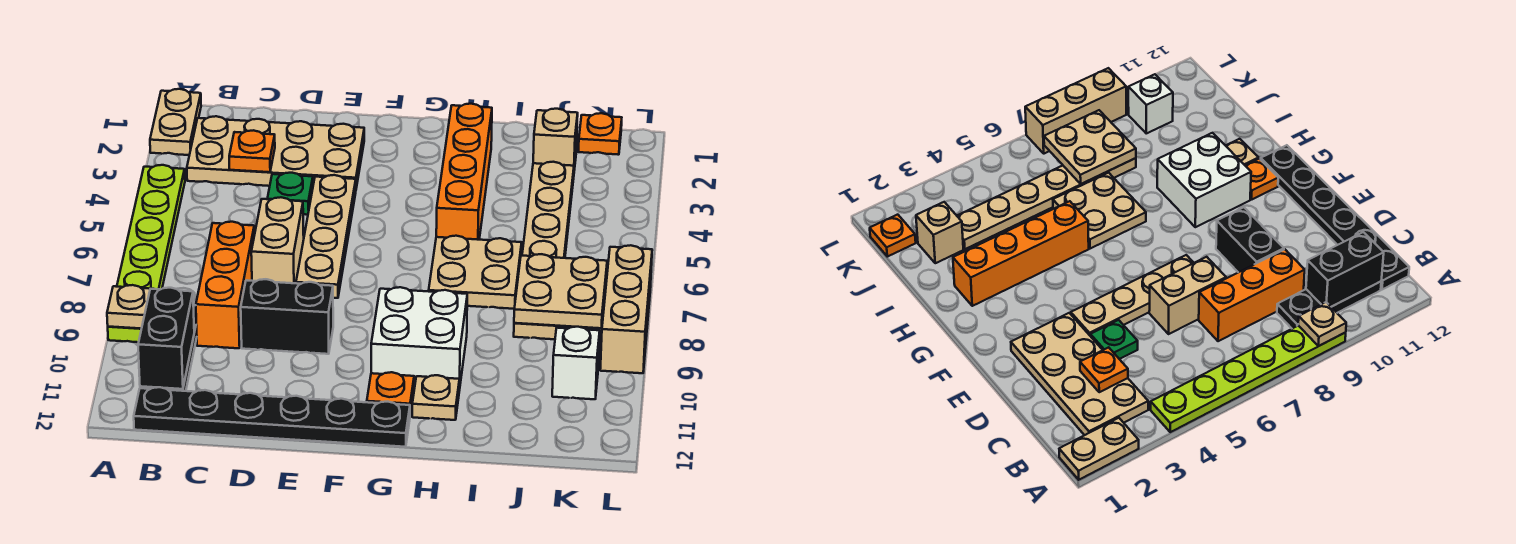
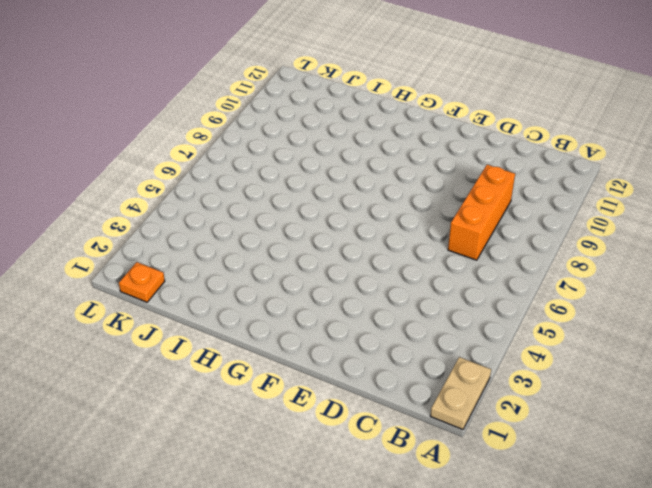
none -> lime 1x6 plate [108,165,185,342]
none -> tan 2x4 plate [187,116,364,188]
none -> black 1x3 plate [1277,282,1381,328]

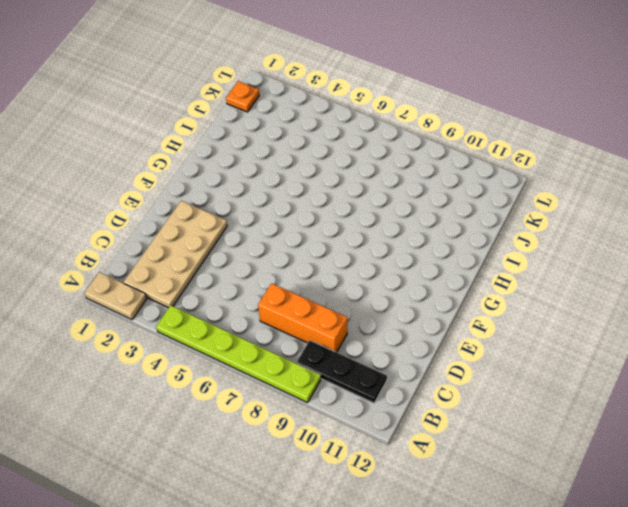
none -> black 1x6 plate [134,387,410,447]
none -> green 1x1 plate [267,173,313,215]
none -> tan 1x2 brick [251,197,304,283]

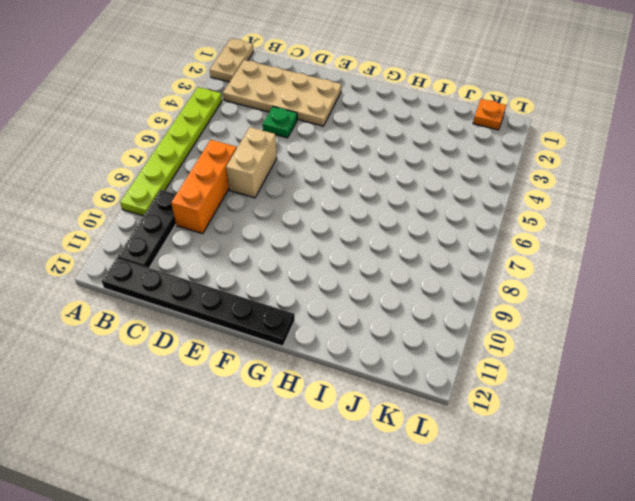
none -> black 1x2 brick [241,279,333,354]
none -> tan 1x4 plate [296,175,356,298]
none -> white 2x2 brick [371,287,467,391]

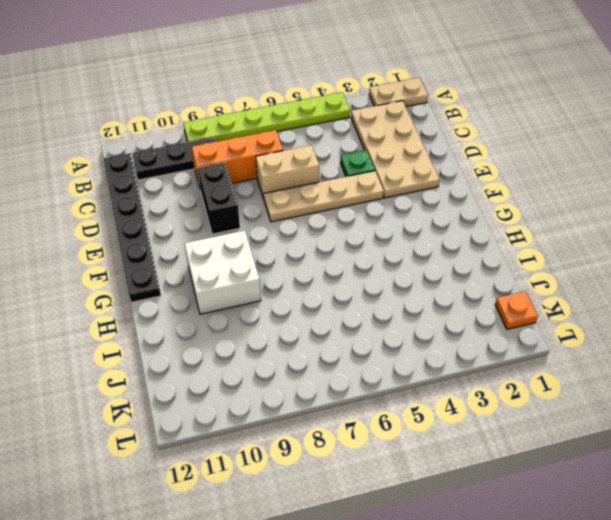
none -> orange 1x1 plate [367,372,414,415]
none -> orange 1x4 brick [436,104,492,240]
none -> tan 2x2 plate [429,236,522,309]

